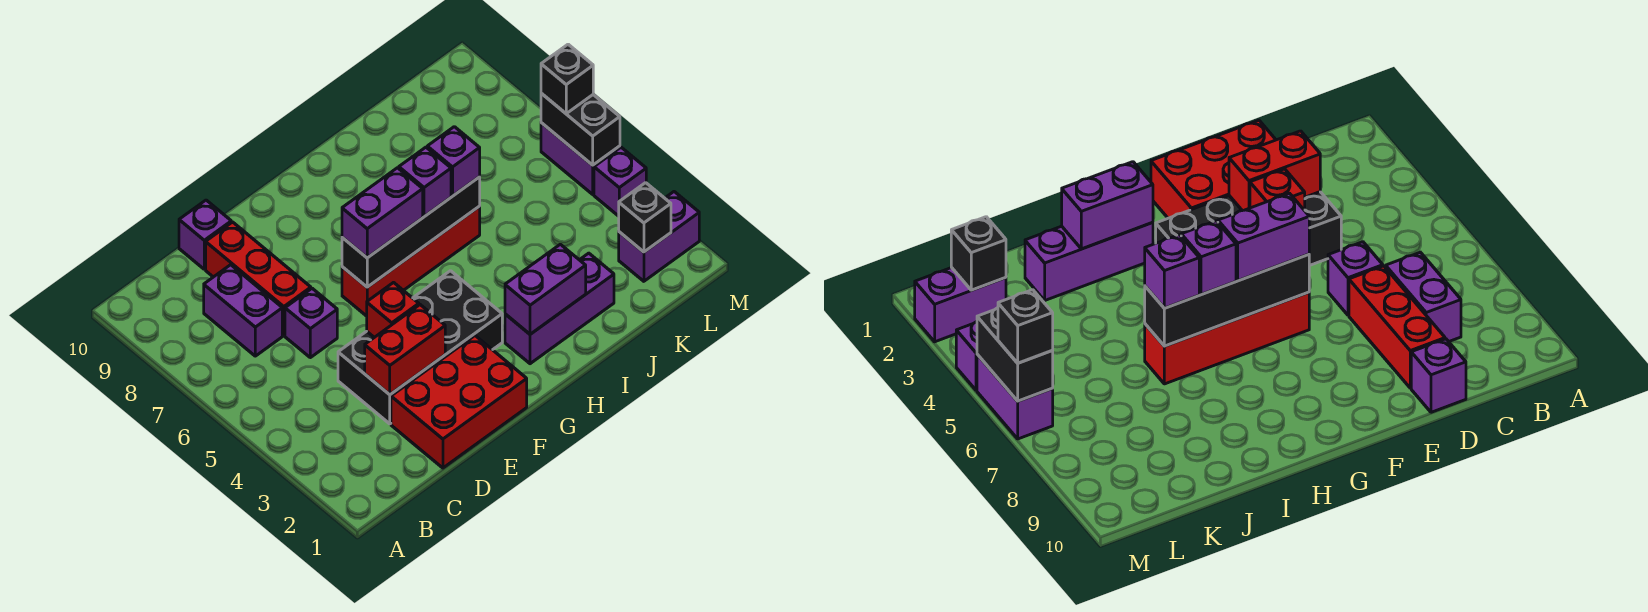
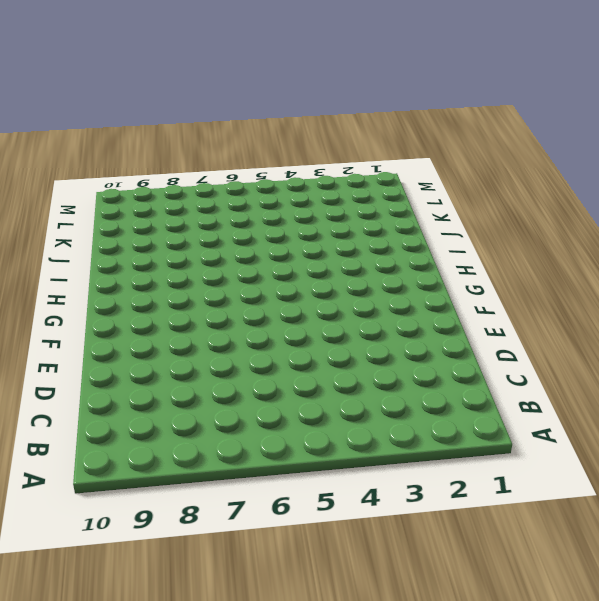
none -> purple 1x2 brick [204,265,282,356]
none -> red 2x3 brick [391,336,527,468]
none -> black 2x4 brick [338,271,502,424]

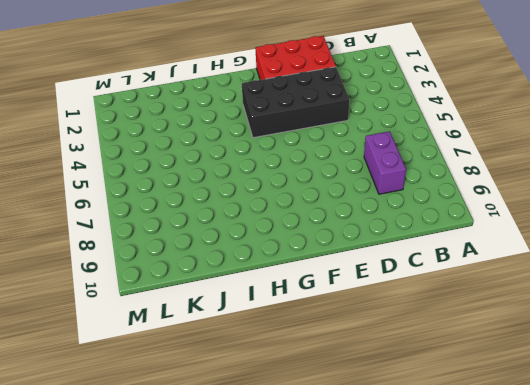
none -> purple 1x1 brick [285,288,337,358]
none -> red 1x3 brick [206,222,311,335]
none -> purple 1x1 brick [179,200,231,269]

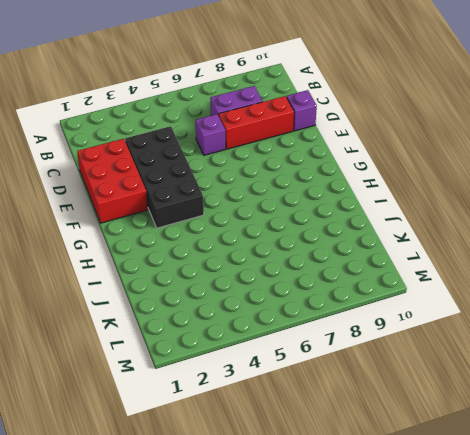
none -> red 1x4 brick [342,207,480,316]
none -> purple 1x3 brick [505,253,614,364]
none -> purple 1x2 brick [619,192,699,281]

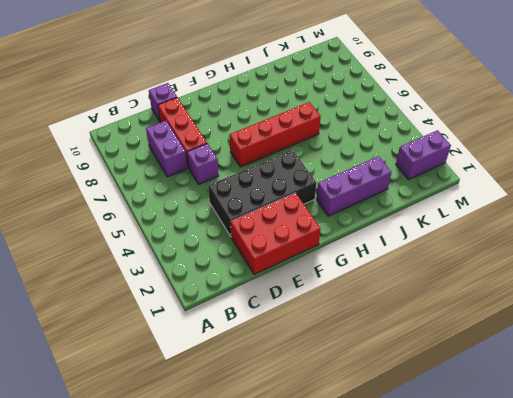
none -> purple 1x1 brick [594,147,646,216]
none -> purple 1x2 brick [541,123,620,194]
none -> red 1x2 brick [365,305,445,394]

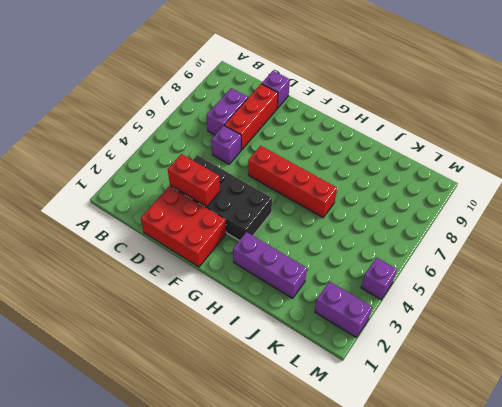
none -> purple 1x2 brick [541,123,620,194]
none -> red 1x1 brick [367,283,419,337]
none -> black 1x4 brick [342,177,480,287]

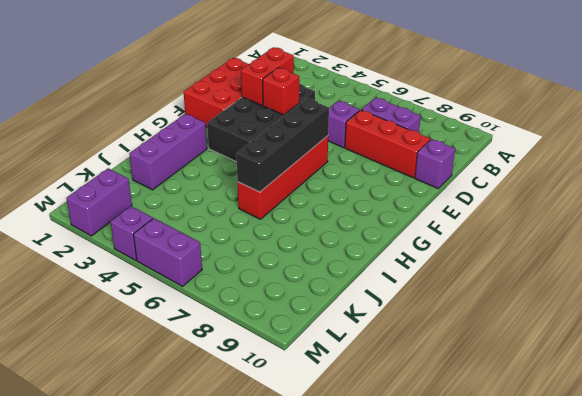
none -> purple 1x2 brick [505,244,586,334]
none -> black 1x1 brick [619,183,671,252]
none -> black 1x2 brick [541,93,620,165]

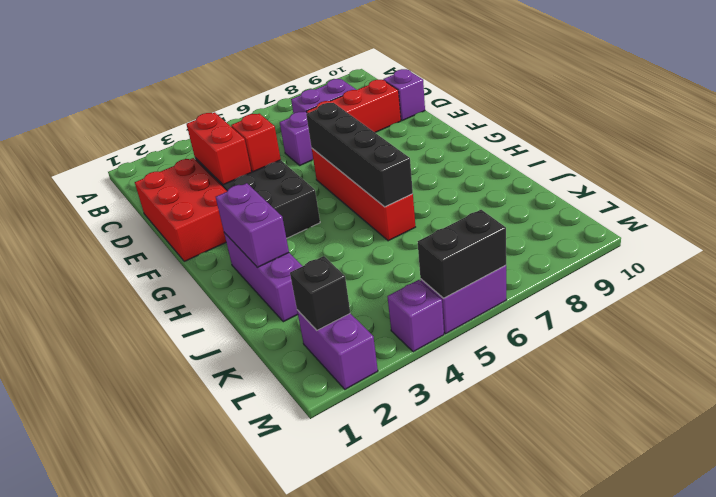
none -> purple 1x2 brick [342,168,423,258]
none -> purple 1x1 brick [399,147,451,217]
none -> purple 1x1 brick [427,127,480,196]

